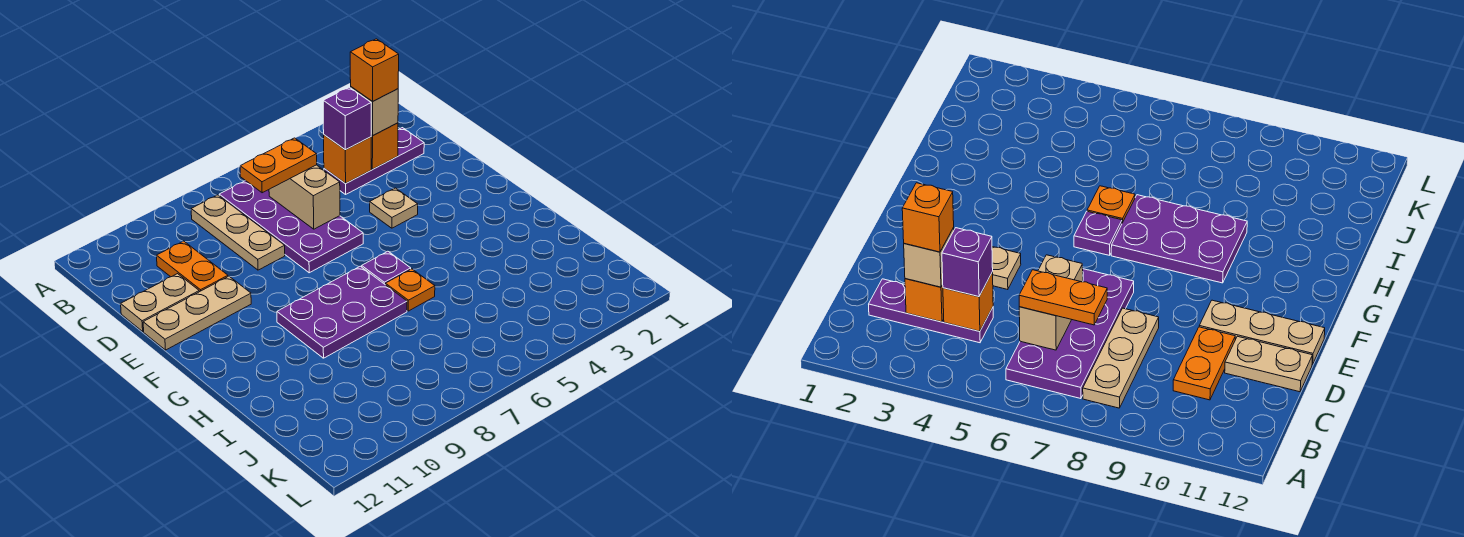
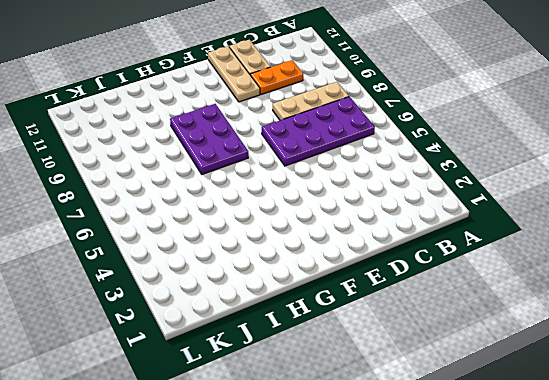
none -> purple 1x3 plate [324,128,424,194]
none -> tan 1x1 plate [370,188,418,228]
none -> purple 1x1 plate [362,251,411,285]

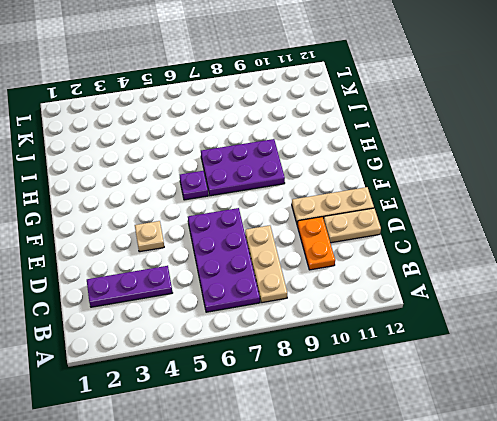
none -> orange 1x1 plate [386,269,435,311]
none -> orange 1x1 brick [371,123,398,169]
none -> orange 1x1 brick [324,135,371,184]

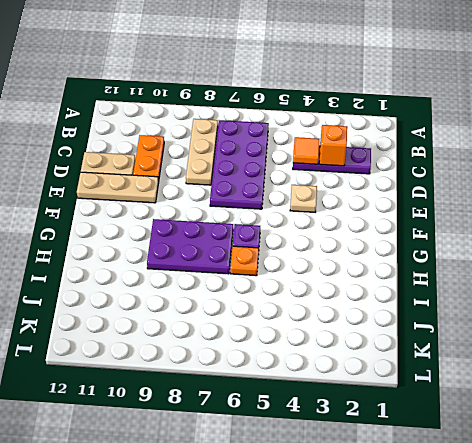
orange 1x1 tile [293,137,319,164] -> orange 1x1 brick [324,135,371,184]
none -> tan 1x2 brick [269,165,340,229]
none -> tan 1x1 brick [351,87,398,136]
none -> purple 1x1 brick [323,87,371,150]

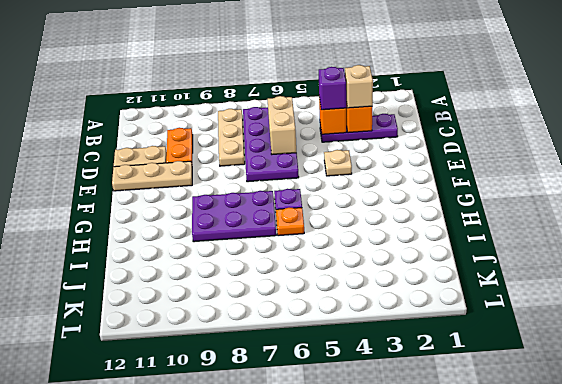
none -> orange 1x2 plate [240,138,317,193]
none -> orange 1x1 brick [350,39,399,101]

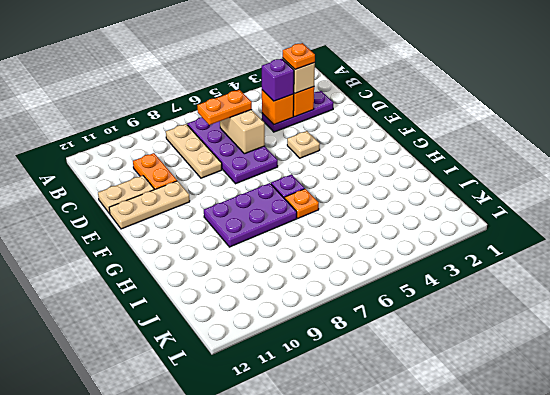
orange 1x1 plate [283,43,315,69] -> orange 1x1 brick [350,39,399,101]

